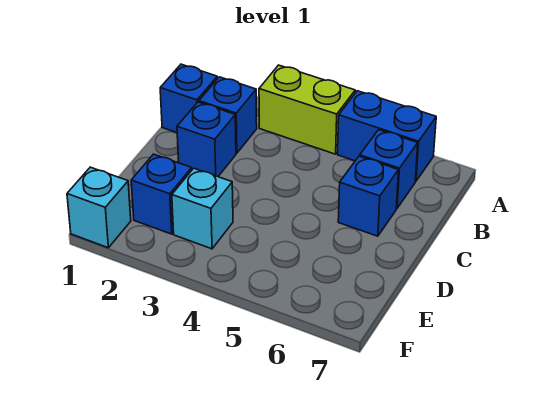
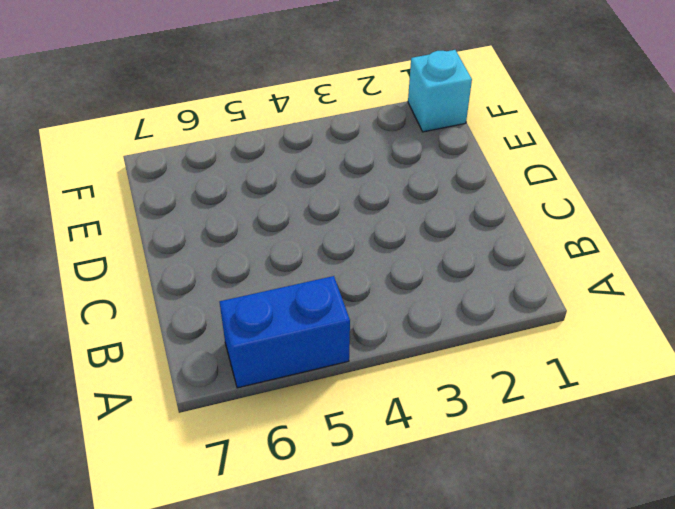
none -> lime 1x2 brick [259,65,355,154]
none -> blue 1x1 brick [160,64,217,133]

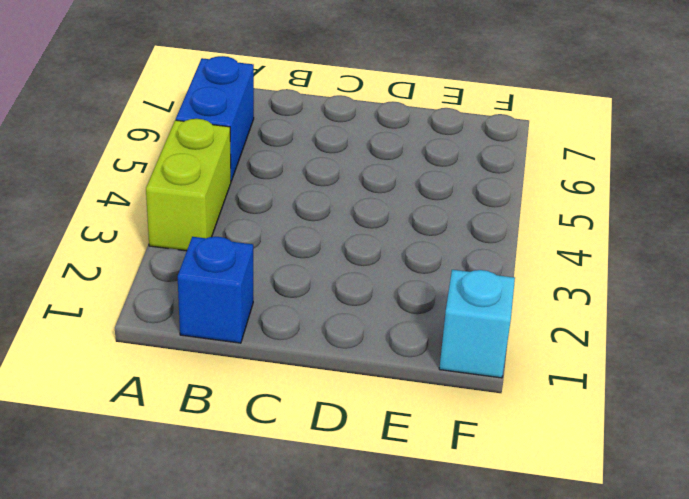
none -> blue 1x1 brick [199,77,257,153]
none -> blue 1x1 brick [360,130,418,208]

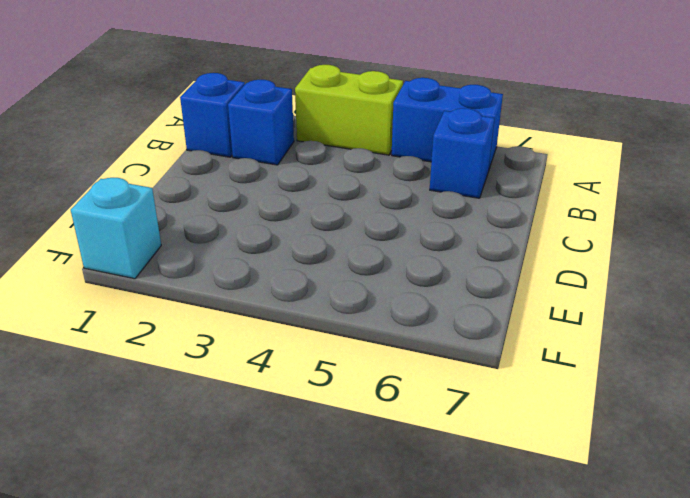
none -> blue 1x1 brick [177,102,236,177]
none -> blue 1x1 brick [338,156,399,236]

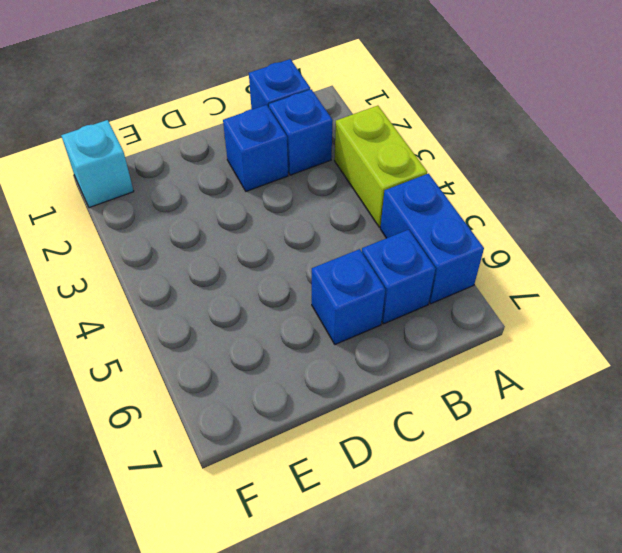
none -> blue 1x1 brick [131,154,192,234]
none -> cyan 1x1 brick [172,168,233,249]

